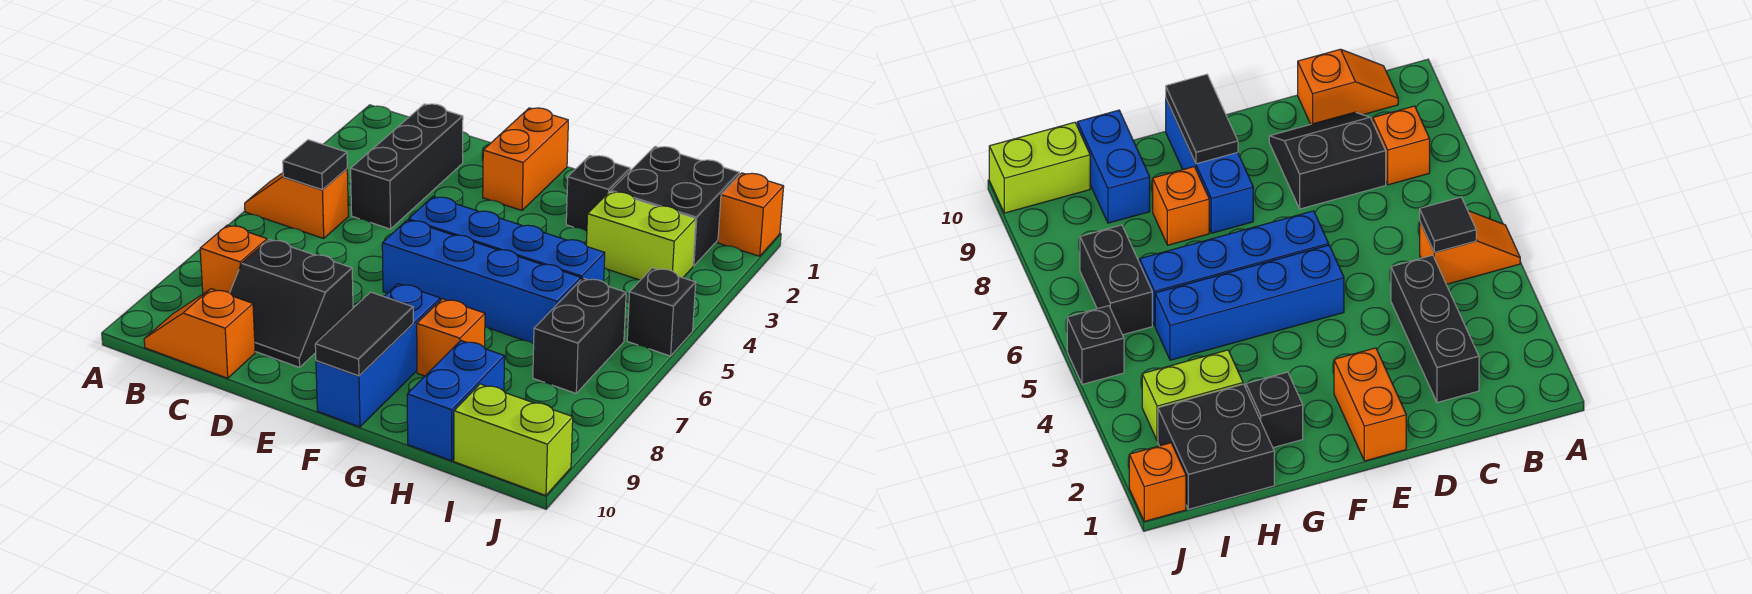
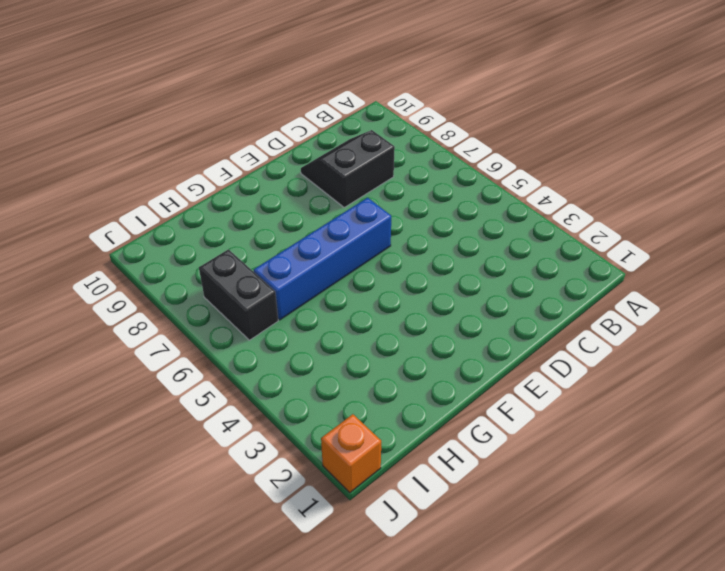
none -> orange 1x2 slope [245,169,348,238]
none -> orange 1x1 brick [200,225,267,294]
none -> orange 1x2 slope [144,289,255,378]

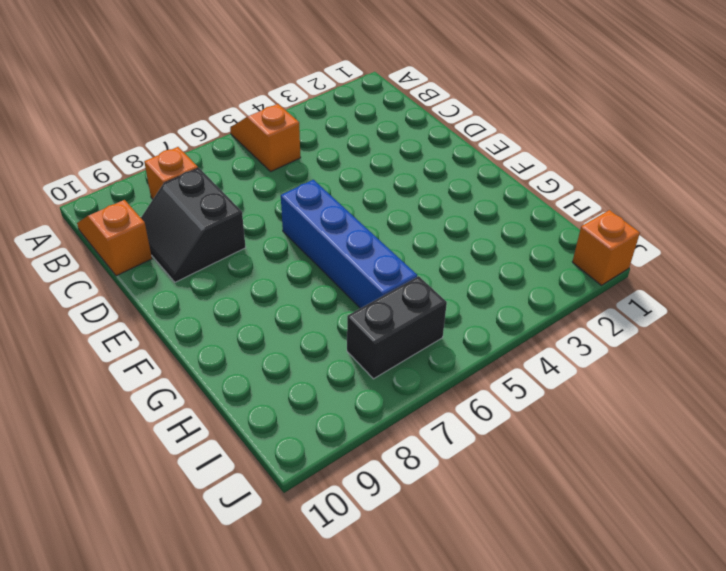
none -> black 1x3 brick [351,104,463,229]
none -> orange 1x2 brick [483,108,568,210]
none -> blue 1x4 brick [409,197,605,282]

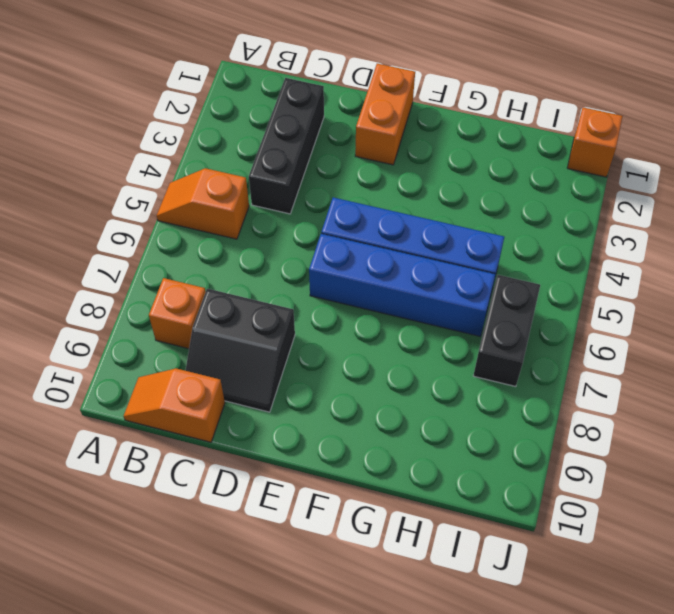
none -> blue 1x3 brick [316,284,440,427]
none -> black 1x1 brick [566,156,630,231]
none -> orange 1x1 brick [417,299,485,376]

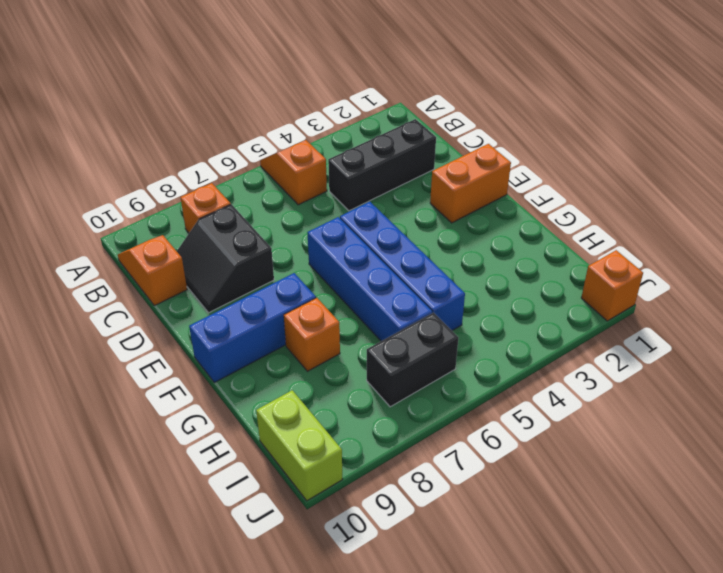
none -> black 1x1 brick [566,156,630,231]
none -> black 2x2 brick [611,147,739,266]
none -> lime 1x2 brick [586,192,696,280]

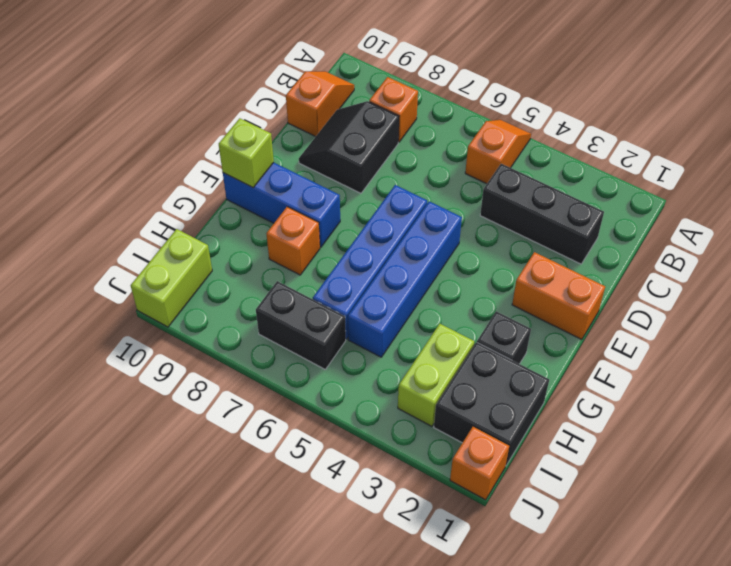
lime 1x1 brick [219,118,274,188] -> black 1x2 tile [315,292,413,376]
none -> blue 1x2 brick [407,341,505,461]
none -> black 1x1 brick [627,268,696,356]
none -> black 1x1 tile [283,140,347,189]

